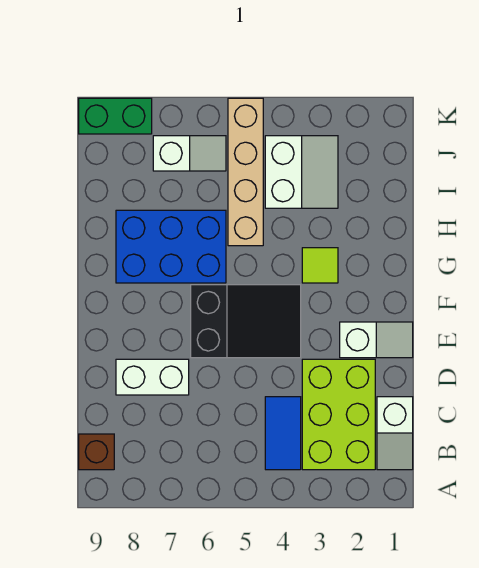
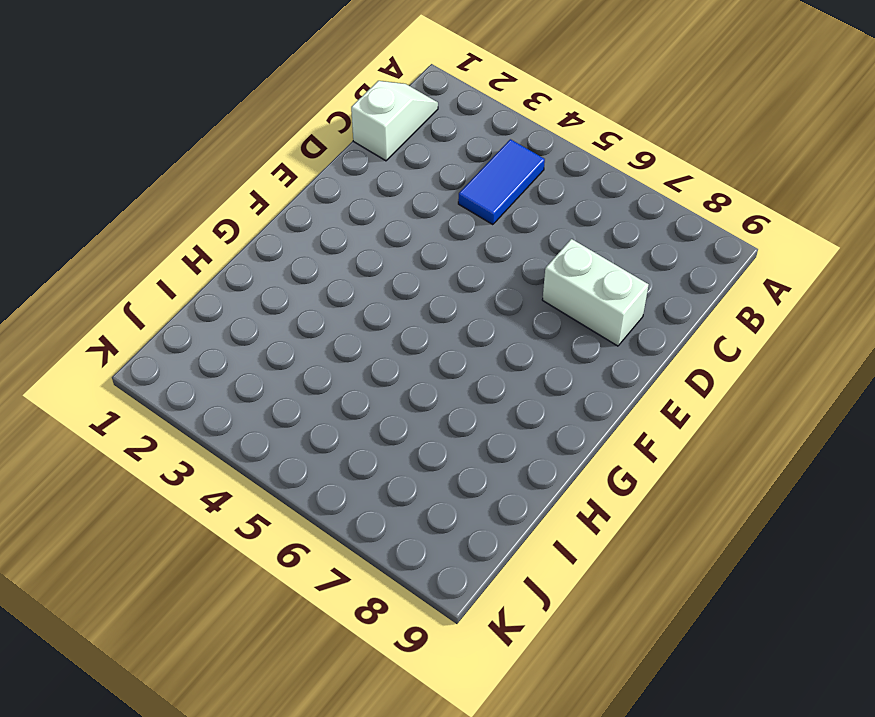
none -> lime 2x3 brick [302,359,375,470]
none -> brown 1x1 brick [79,434,114,470]
none -> white 1x2 slope [340,322,413,358]

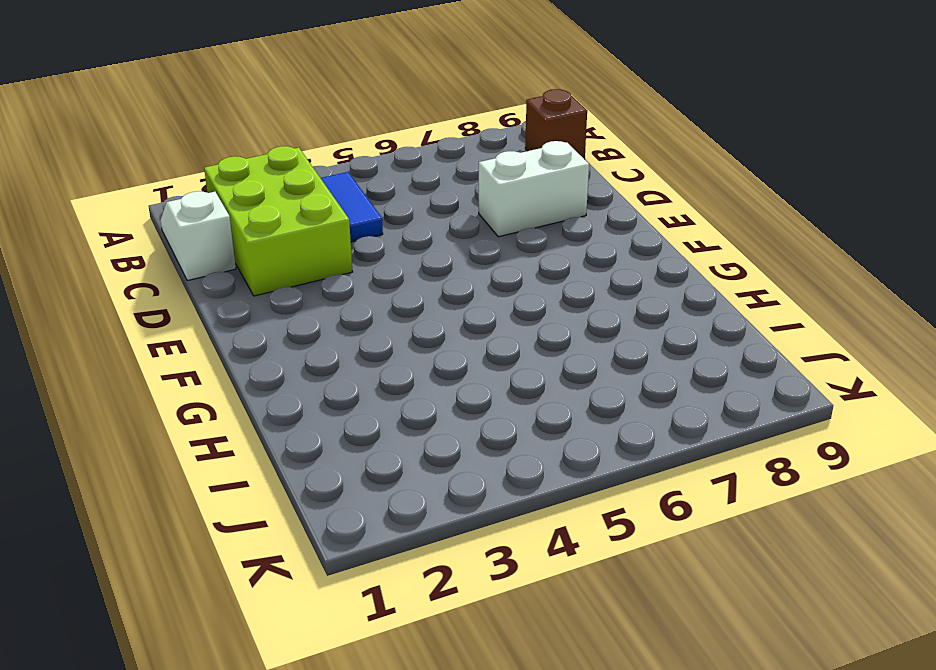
none -> white 1x2 slope [340,322,413,358]
none -> black 2x3 slope [191,285,301,358]
none -> lime 1x1 tile [302,248,338,283]

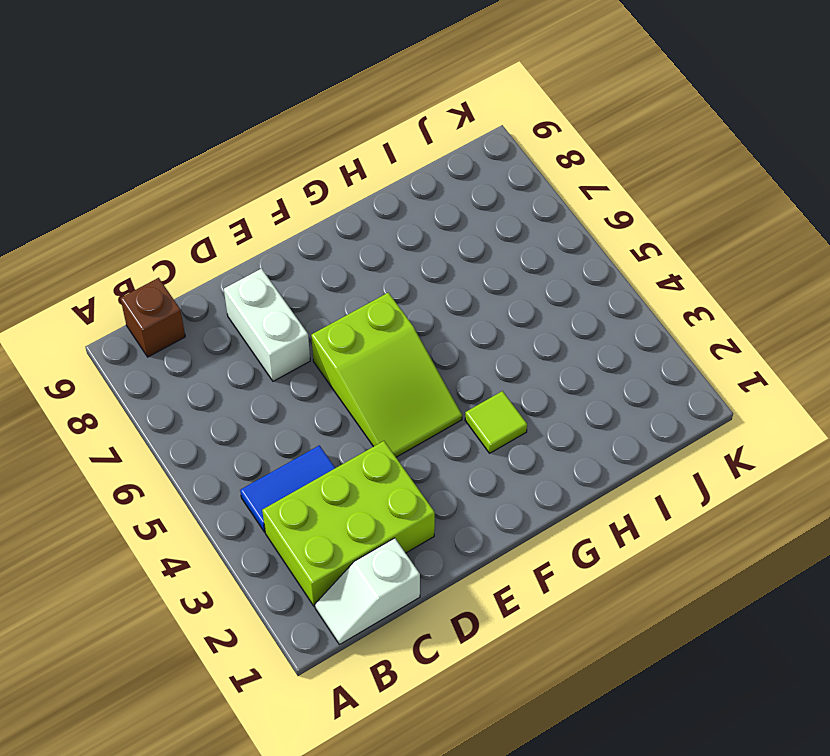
lime 2x3 slope [311,293,462,457] -> black 2x3 slope [191,285,301,358]
none -> white 1x2 slope [340,322,413,358]
none -> blue 2x3 brick [116,210,226,283]
none -> tan 1x4 brick [228,98,263,246]

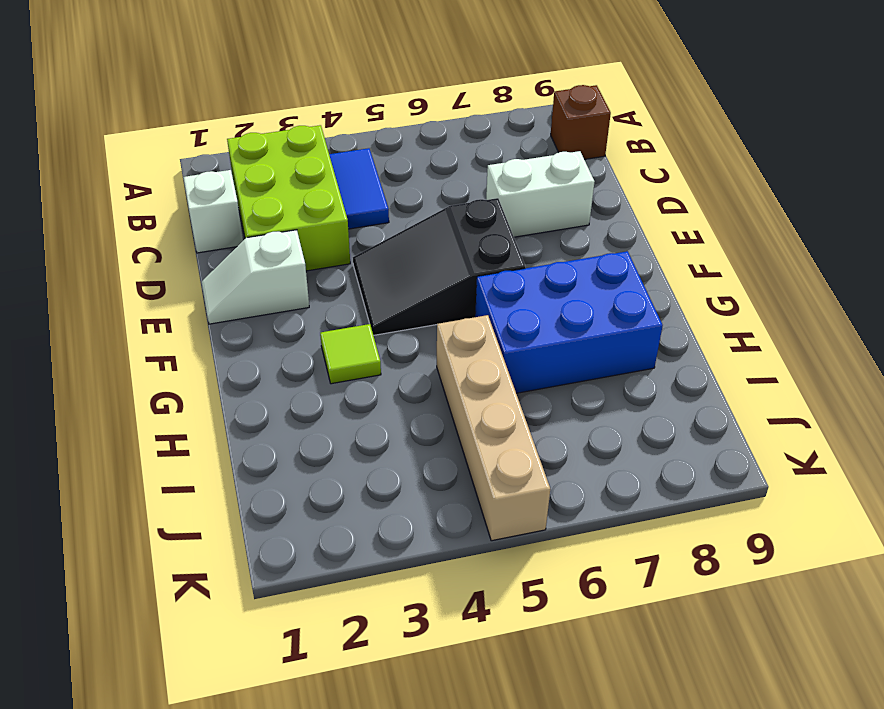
none -> white 2x2 slope [265,136,338,208]
none -> white 1x2 slope [153,136,226,171]
none -> green 1x2 brick [79,98,152,134]

